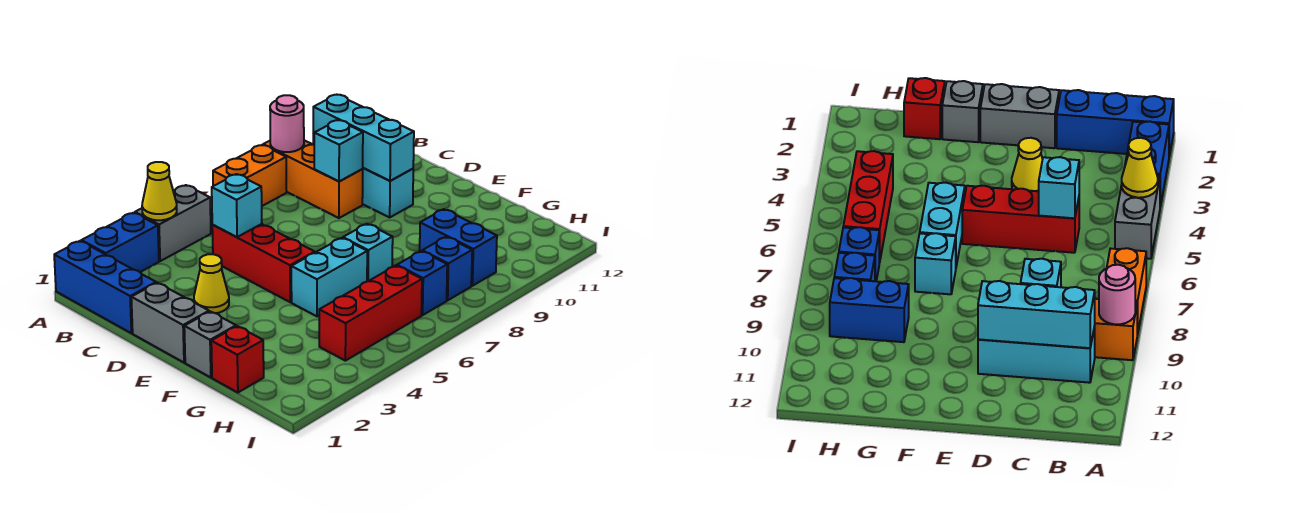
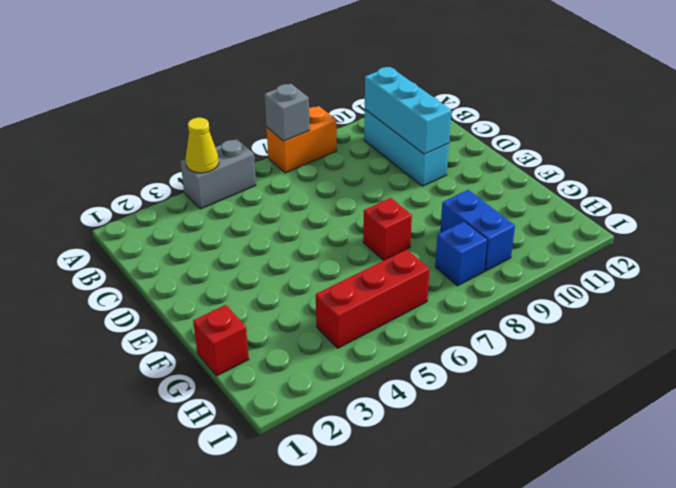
grey 1x1 brick [264,84,310,141] -> grey 1x1 brick moved to [184,311,236,377]
red 1x1 brick [363,198,412,261] -> cyan 1x1 brick [343,224,393,281]
none -> blue 1x3 brick [54,241,156,333]
none -> blue 1x2 brick [81,213,159,272]
none -> orange 1x3 brick [263,140,363,218]

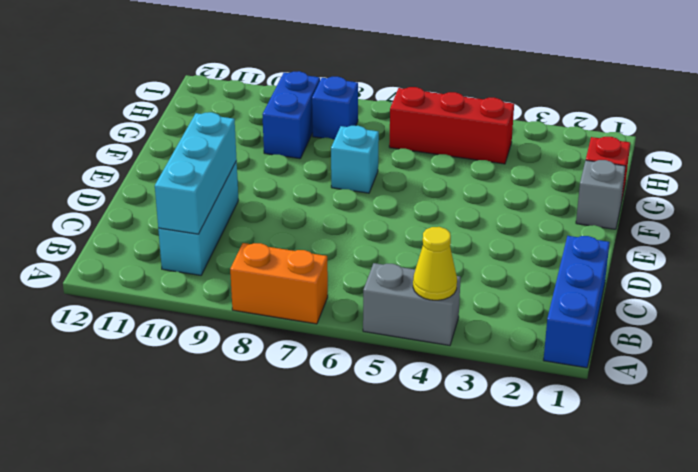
none -> blue 1x2 brick [81,213,159,272]
none -> orange 1x3 brick [263,140,363,218]
none -> red 1x3 brick [212,224,315,302]

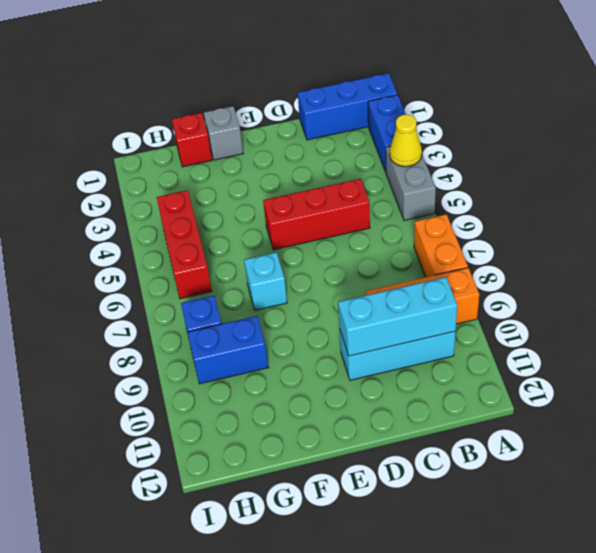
none -> grey 1x2 brick [131,283,209,362]
none -> yellow 1x1 cone [194,254,229,313]
none -> cyan 1x2 brick [291,238,367,316]

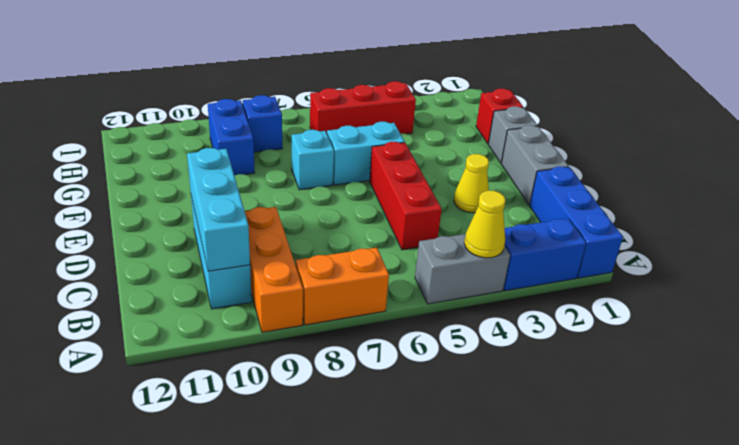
none -> blue 1x1 brick [397,251,447,315]
none -> pink 1x1 round brick [270,95,304,152]
none -> cyan 1x1 brick [212,174,262,237]

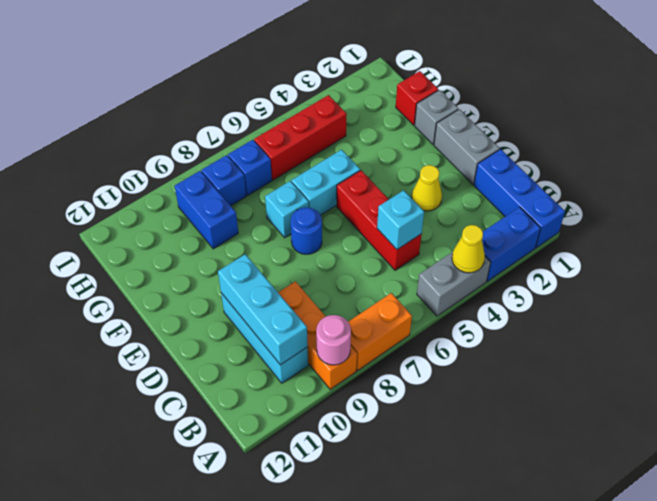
blue 1x1 round brick [291,207,322,254] -> none
none -> cyan 1x1 brick [314,120,363,182]

